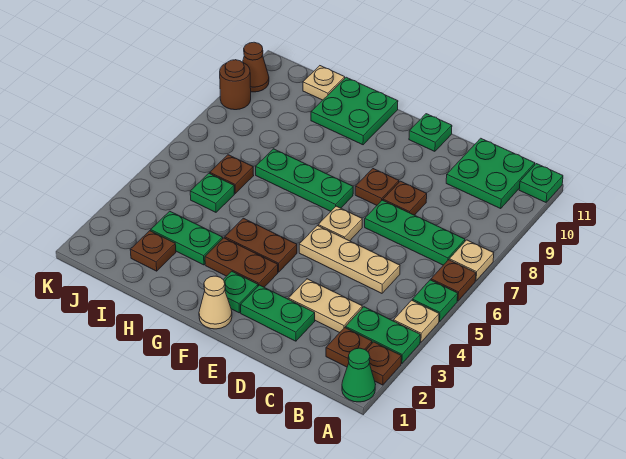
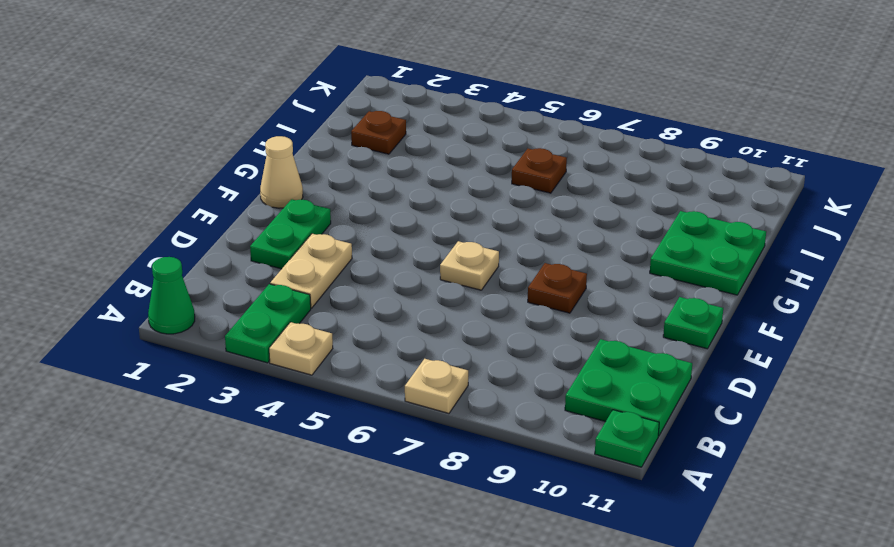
none -> brown 1x1 plate [366,342,401,385]
none -> green 1x1 plate [412,280,458,322]
none -> brown 1x1 plate [431,260,476,301]
none -> brown 1x1 plate [326,328,372,367]

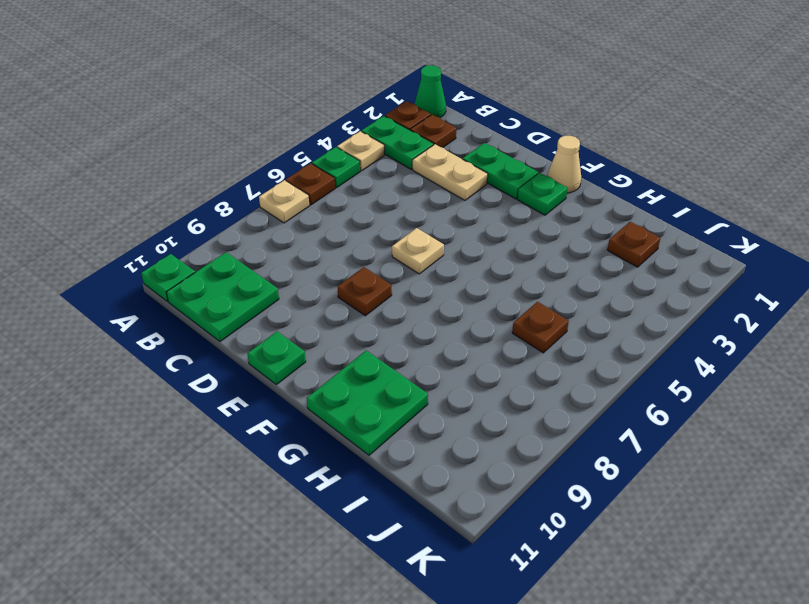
none -> green 1x3 plate [365,200,465,265]
none -> tan 1x3 plate [299,226,400,293]
none -> brown 1x1 plate [383,181,427,215]
none -> brown 1x2 plate [205,238,278,287]

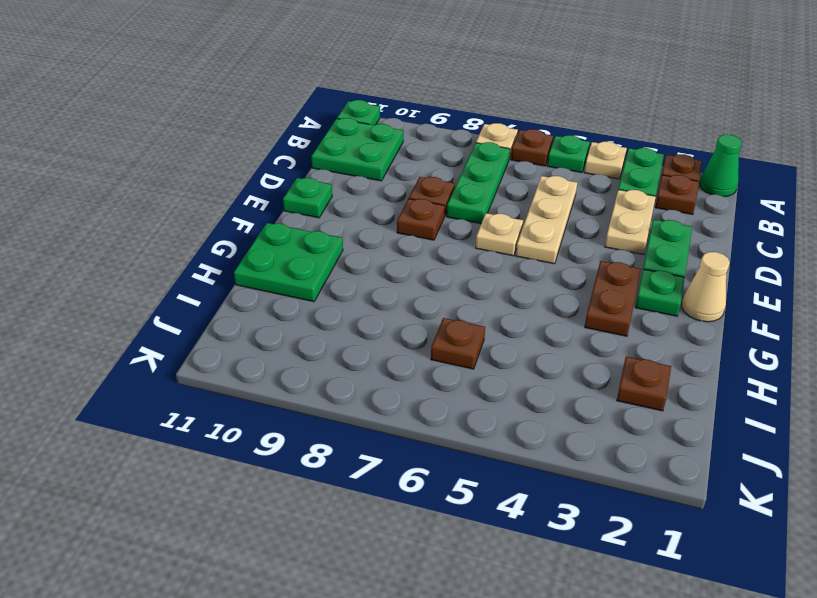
none -> brown 1x2 plate [225,218,297,272]
none -> green 1x3 plate [256,149,353,211]
none -> green 1x2 plate [151,211,223,265]
none -> green 1x1 plate [190,173,234,212]

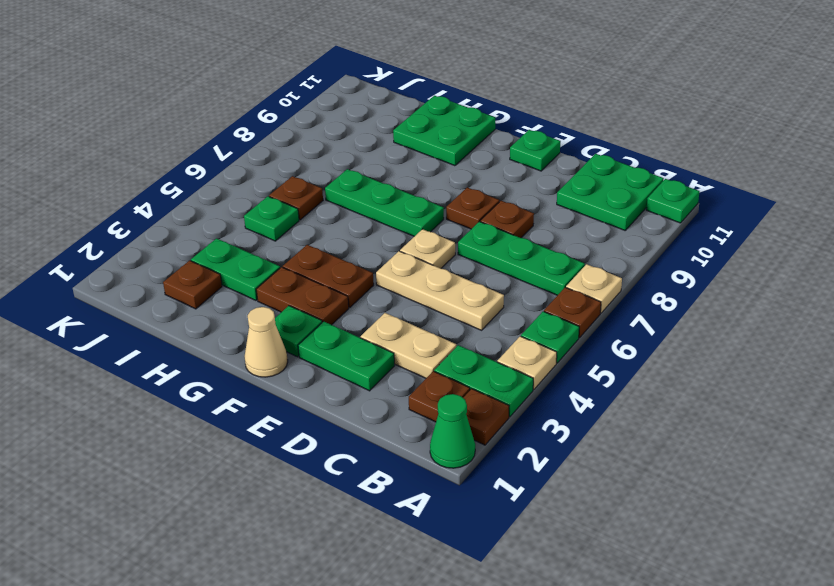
none -> tan 1x1 plate [303,66,345,100]
none -> brown 1x1 round brick [220,60,251,110]
none -> brown 1x1 cone [243,42,269,92]

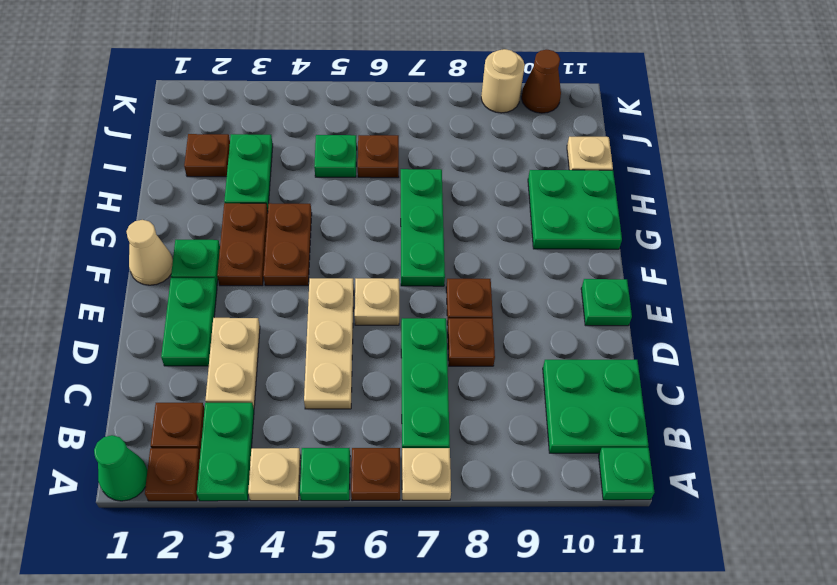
tan 1x1 round brick [481,49,525,113] -> brown 1x1 round brick [220,60,251,110]

